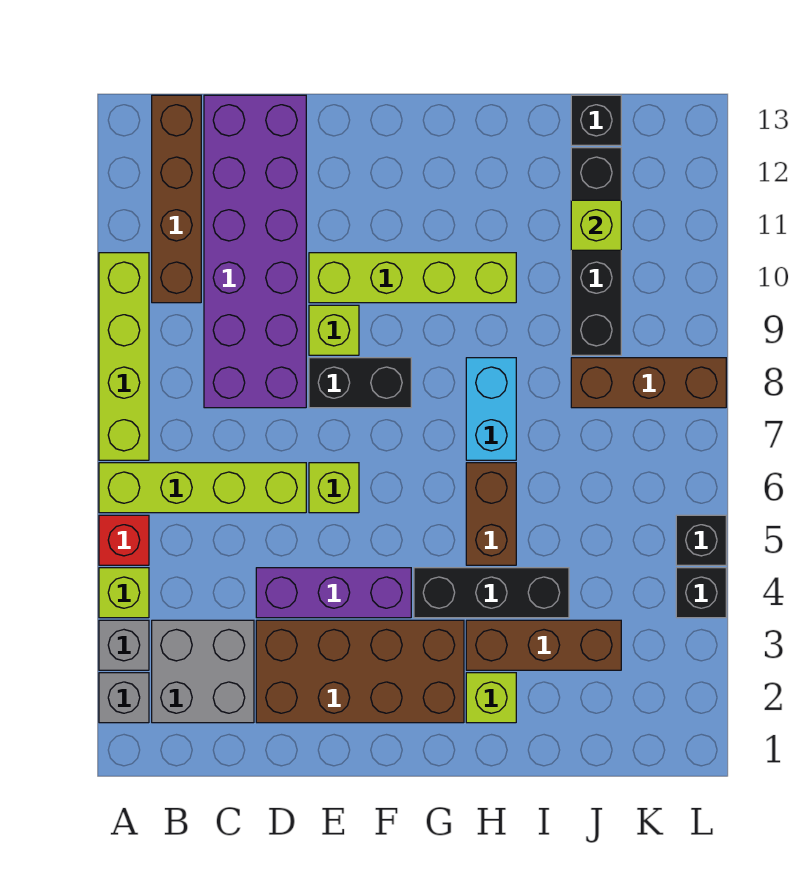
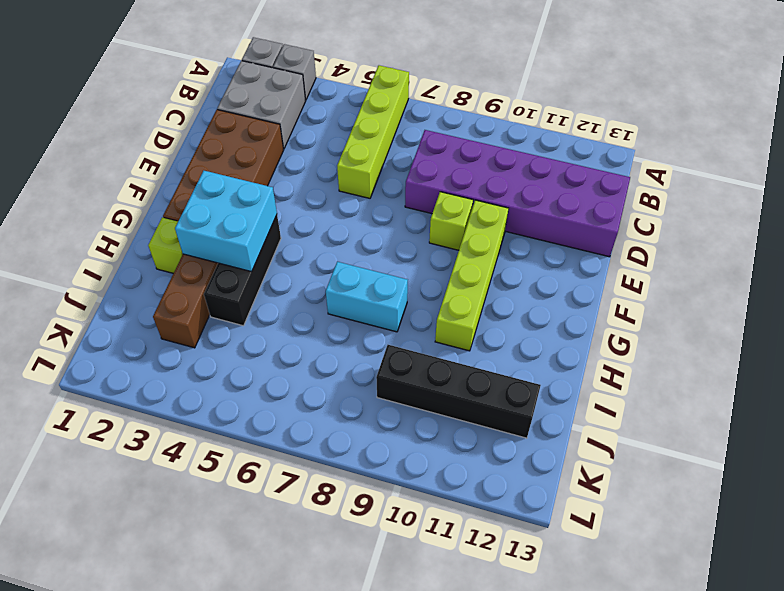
cyan 2x2 brick [175,171,277,272] -> none
none -> lime 1x1 brick [99,568,149,618]
none -> red 1x1 brick [99,515,149,565]
none -> lime 1x4 brick [99,253,149,460]

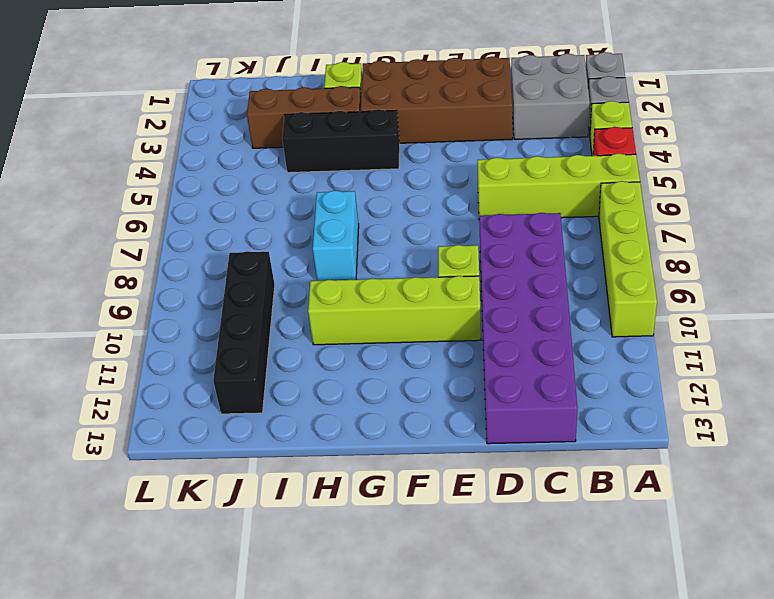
none -> brown 1x4 brick [152,95,201,303]
none -> purple 1x3 brick [256,568,411,618]
none -> lime 1x1 brick [309,463,359,513]

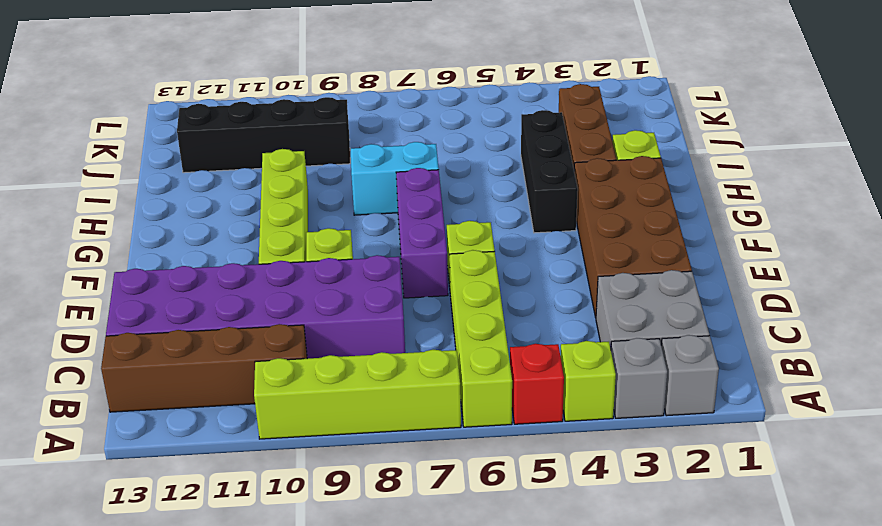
purple 1x3 brick [396,168,448,298] -> purple 1x3 brick moved to [256,568,411,618]
none -> black 1x2 brick [309,358,411,408]
none -> brown 1x2 brick [466,463,516,565]
none -> brown 1x3 brick [571,358,726,408]

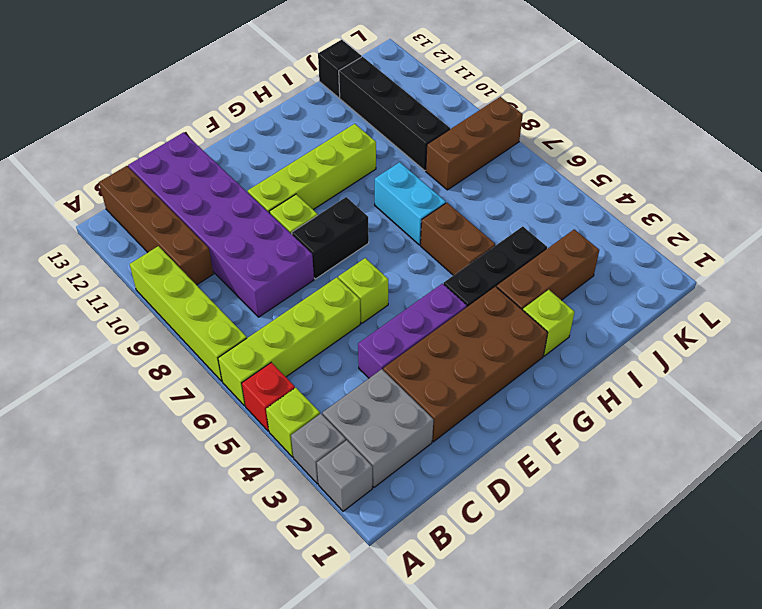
none -> black 1x1 brick [676,568,726,618]
none -> black 1x1 brick [676,515,726,565]
none -> lime 1x1 brick [571,200,621,250]

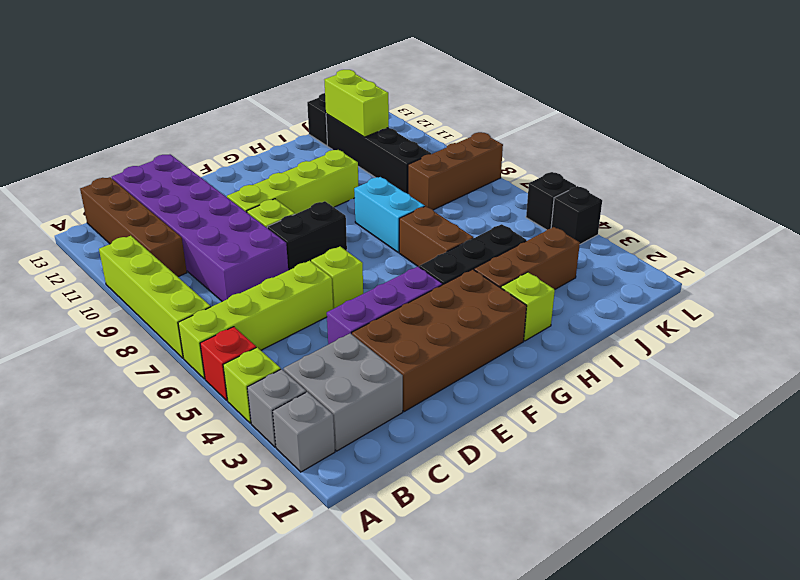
lime 1x2 brick [324,70,389,137] -> lime 1x1 brick [571,200,621,250]

